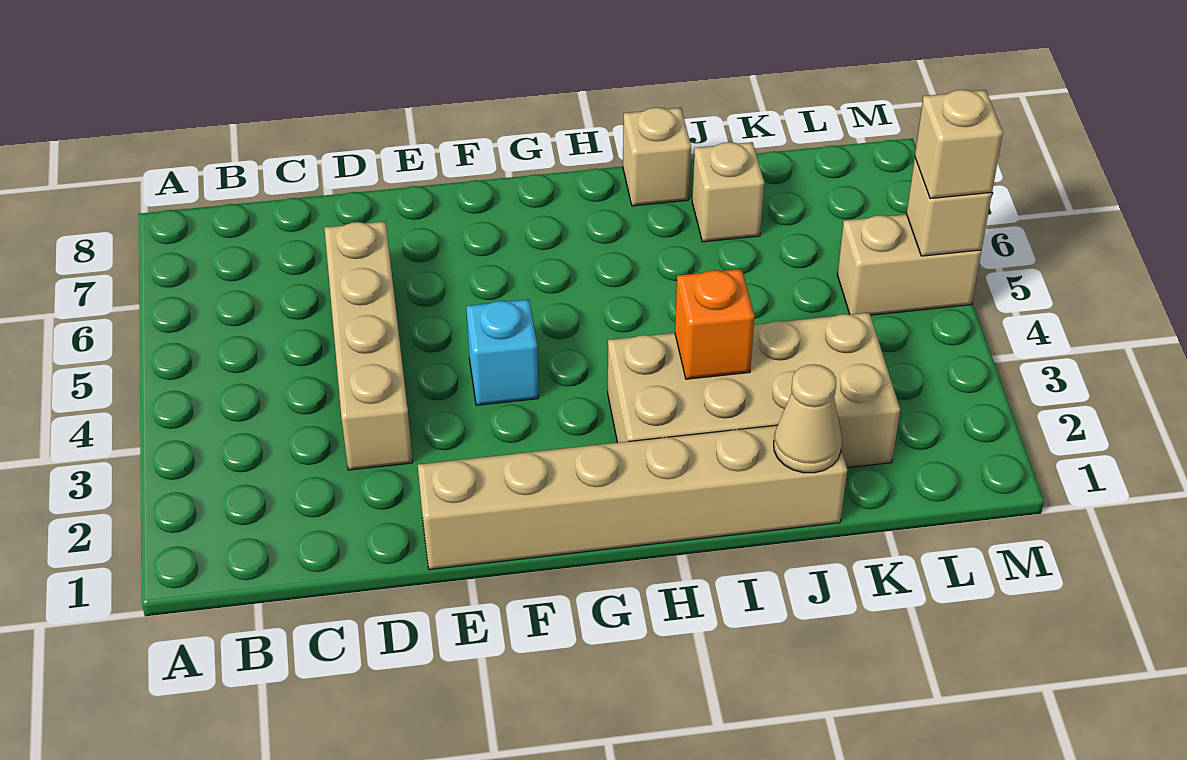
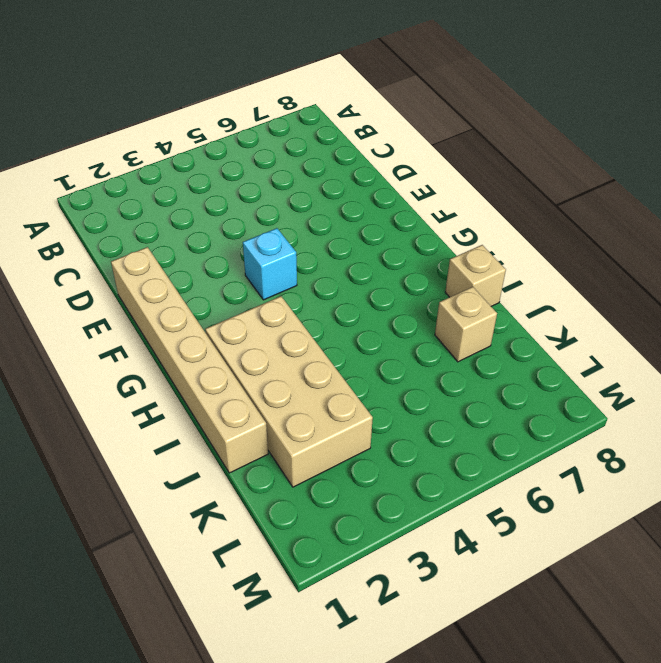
none -> tan 1x4 brick [324,221,413,470]
none -> tan 1x2 brick [837,214,981,315]

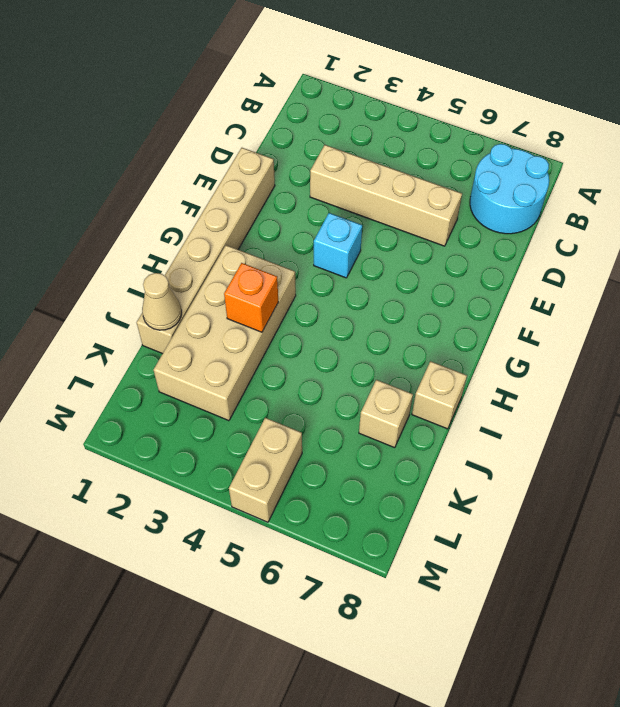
cyan 2x2 round brick [470,144,549,234] -> none
none -> tan 1x1 brick [906,158,992,256]
none -> tan 1x1 brick [915,90,1003,199]

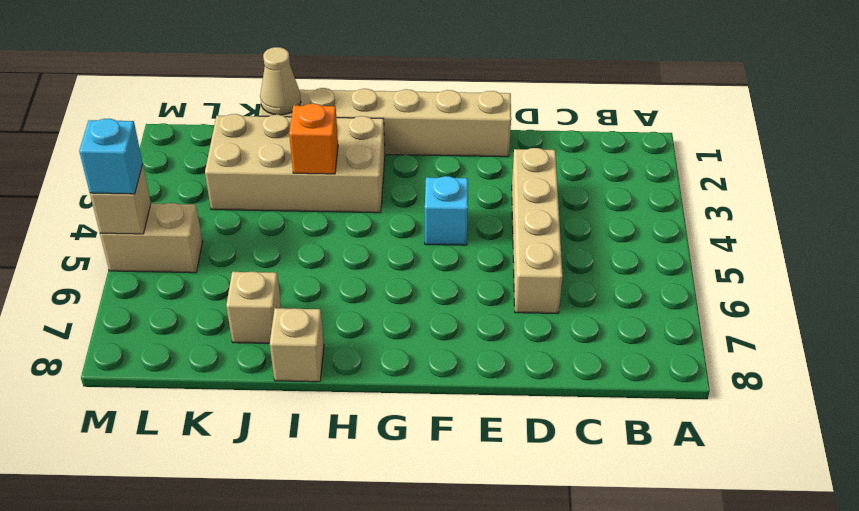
cyan 1x1 brick [79,119,143,194] -> tan 1x1 brick [915,90,1003,199]

